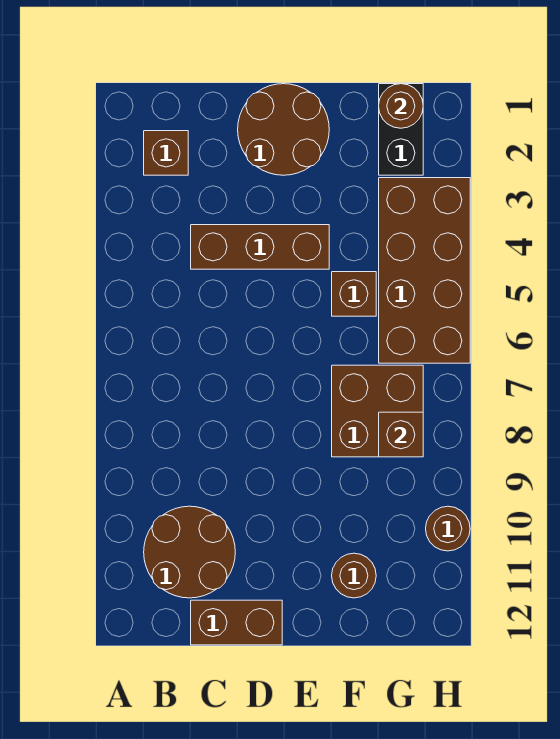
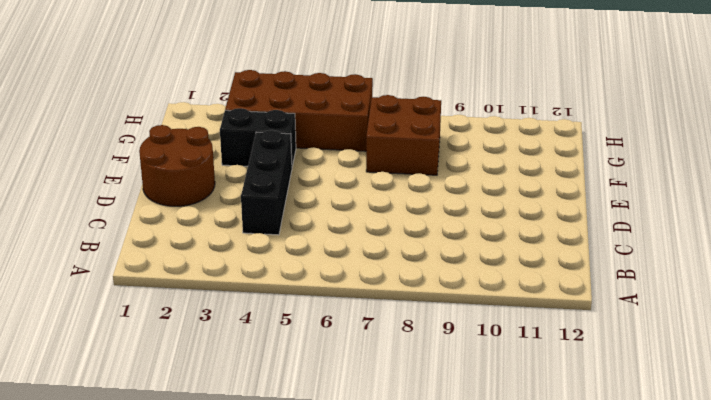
black 1x3 brick [241,130,292,235] -> brown 1x3 brick [191,225,329,269]
black 1x2 brick [220,108,296,167] -> black 1x2 brick moved to [379,84,423,175]
none -> brown 1x1 brick [144,131,188,175]
none -> brown 2x2 round brick [144,506,235,598]
none -> brown 1x2 brick [191,600,282,645]

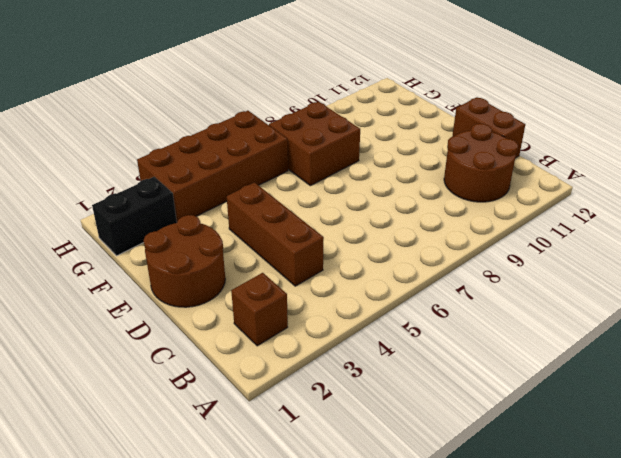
none -> brown 1x1 brick [332,272,376,316]
none -> brown 1x1 round brick [332,553,376,598]
none -> brown 1x1 round brick [426,506,470,551]

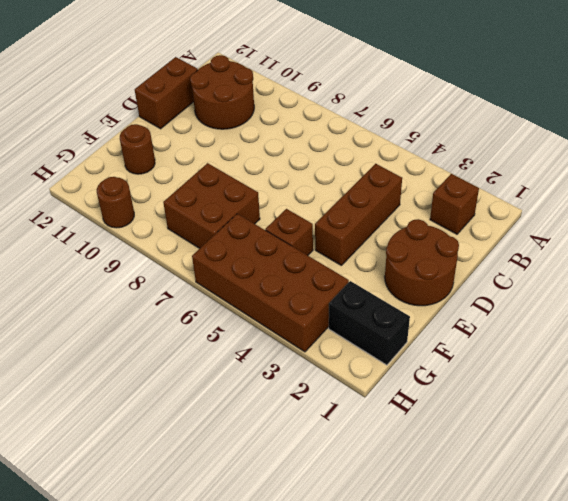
none -> brown 1x1 round brick [379,84,423,128]
none -> brown 1x1 brick [379,412,423,457]

